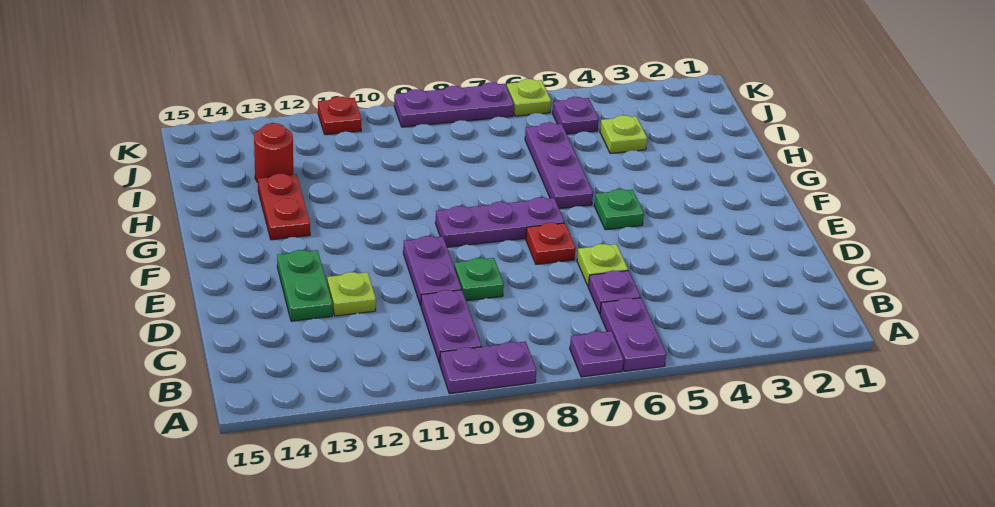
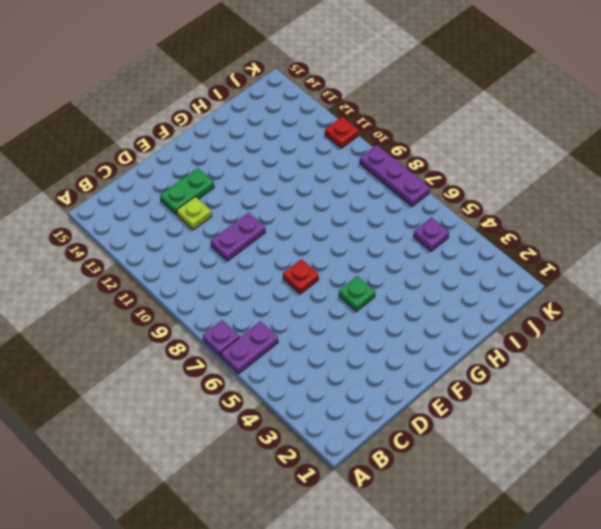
none -> purple 1x2 plate [440,341,536,394]
none -> purple 1x2 plate [421,290,482,363]
none -> purple 1x1 plate [588,270,641,314]

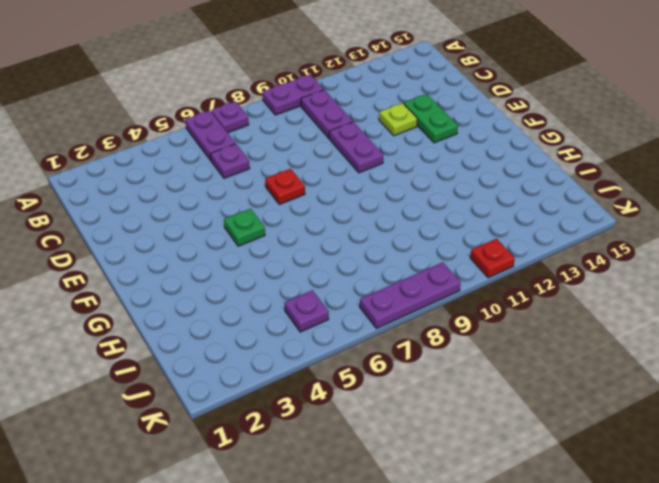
none -> lime 1x1 plate [577,244,628,286]
none -> green 1x1 plate [454,258,504,301]
none -> purple 1x3 plate [436,197,565,247]

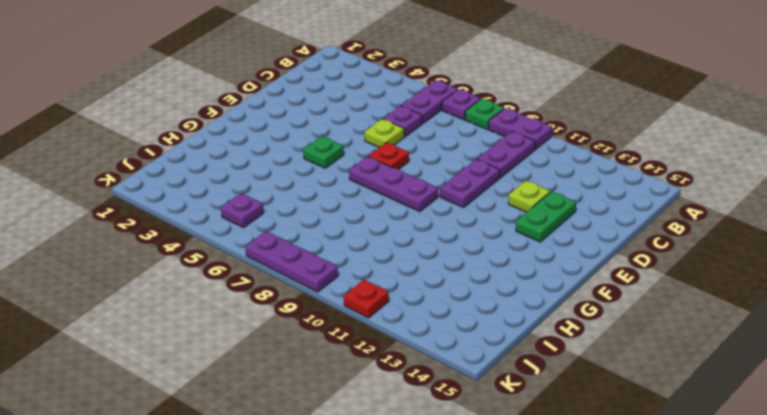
green 1x1 plate [465,99,504,129] -> green 1x1 plate moved to [454,258,504,301]
none -> purple 1x3 plate [525,123,593,209]
none -> red 1x2 plate [258,174,310,240]
none -> lime 1x1 plate [600,115,647,154]

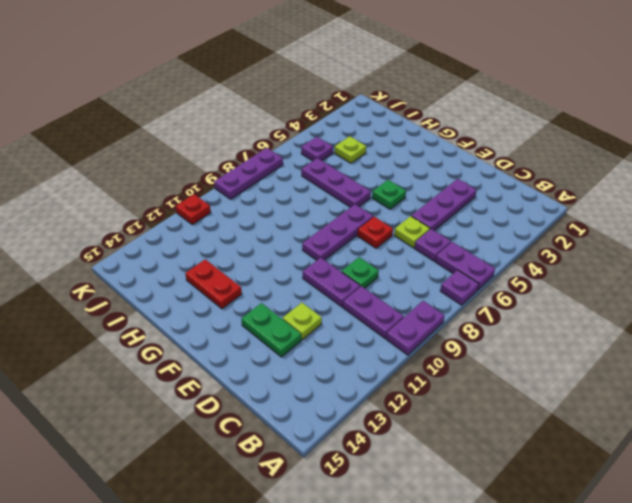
purple 1x3 plate [412,179,477,231] -> none
none -> red 1x1 round brick [254,123,293,182]
none -> lime 1x1 plate [507,79,551,116]

